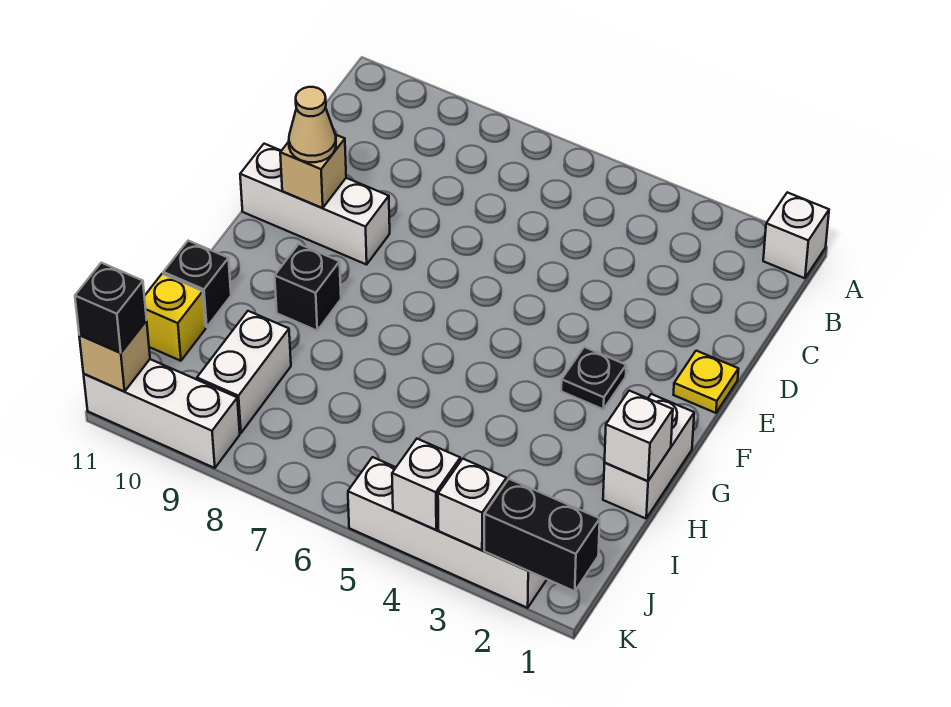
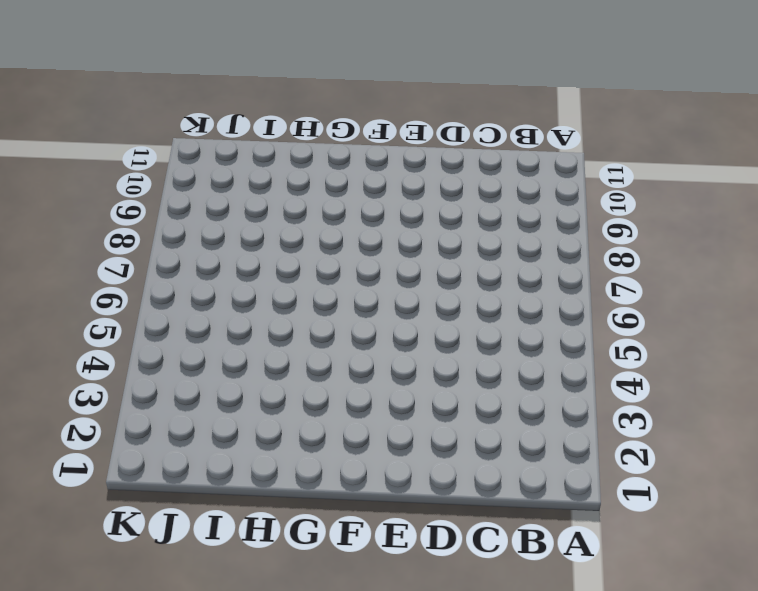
none -> white 1x1 brick [763,192,829,278]
none -> yellow 1x1 plate [673,351,738,413]
none -> white 1x3 brick [240,144,390,265]

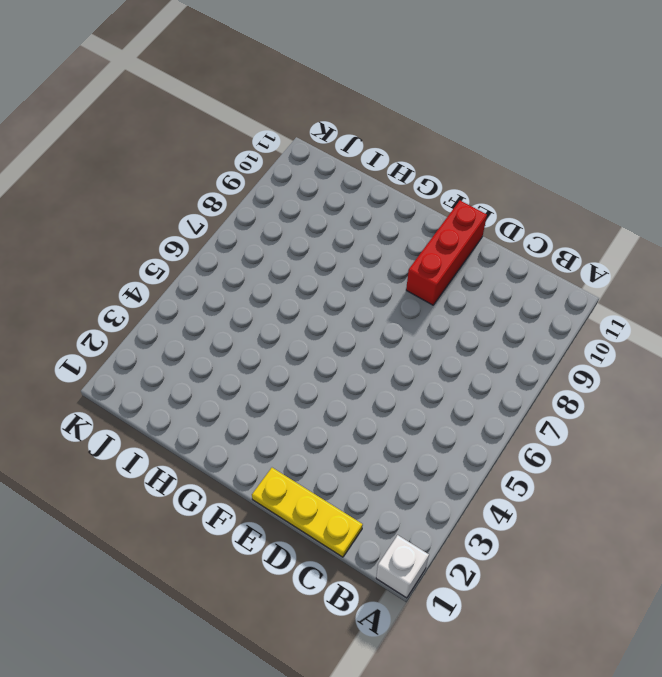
yellow 1x3 plate [252,468,363,557] -> yellow 1x1 plate [673,351,738,413]
red 1x3 brick [406,201,487,305] -> white 1x3 brick [240,144,390,265]
none -> black 1x1 plate [561,347,626,409]
none -> white 1x2 brick [603,394,694,518]
none -> black 1x1 brick [275,244,341,331]

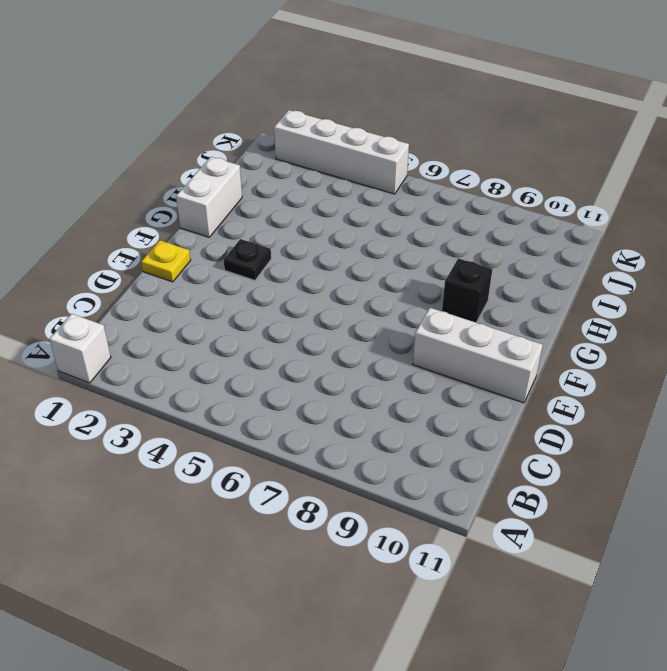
none -> black 1x1 brick [163,241,231,327]
none -> white 1x2 brick [197,311,291,433]
none -> yellow 1x1 brick [144,274,206,361]

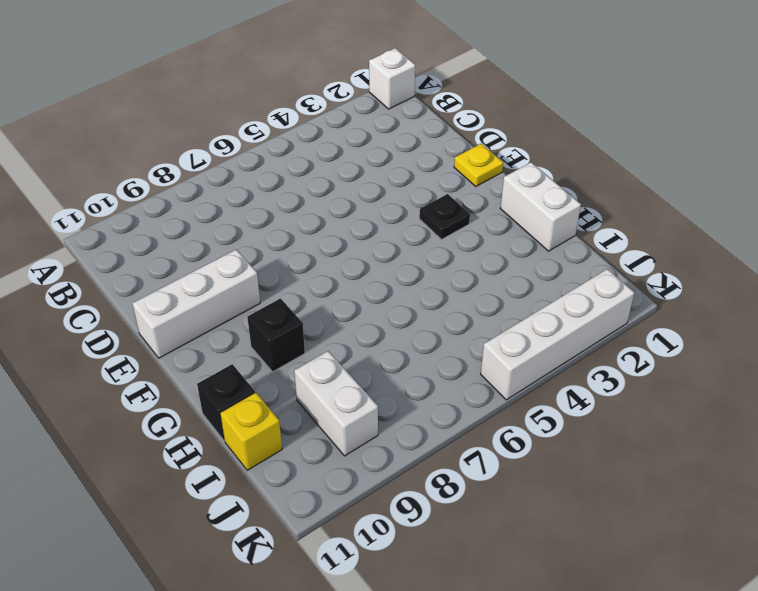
none -> white 1x3 brick [84,359,240,468]
none -> tan 1x1 brick [280,135,346,208]
none -> white 1x1 brick [605,391,673,481]

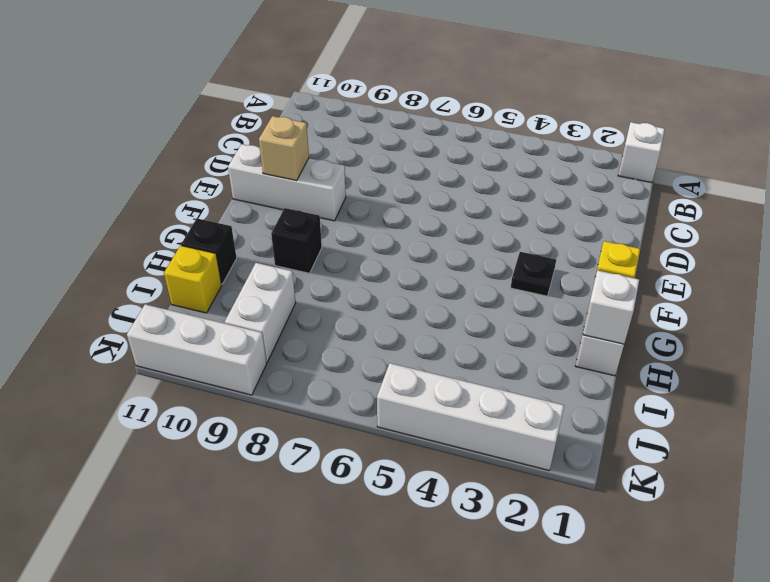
none -> black 1x2 brick [484,479,600,591]
none -> white 1x1 brick [438,459,506,550]
none -> white 1x1 brick [392,439,460,530]

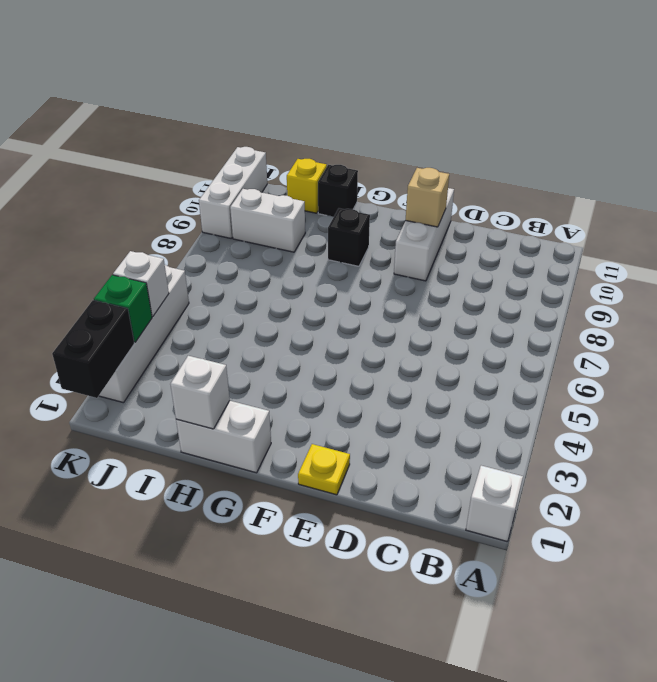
green 1x1 brick [94,275,152,342] -> white 1x1 brick [438,459,506,550]
none -> black 1x1 plate [561,347,626,409]
none -> tan 1x1 brick [79,321,150,392]
none -> tan 1x1 cone [289,87,336,162]

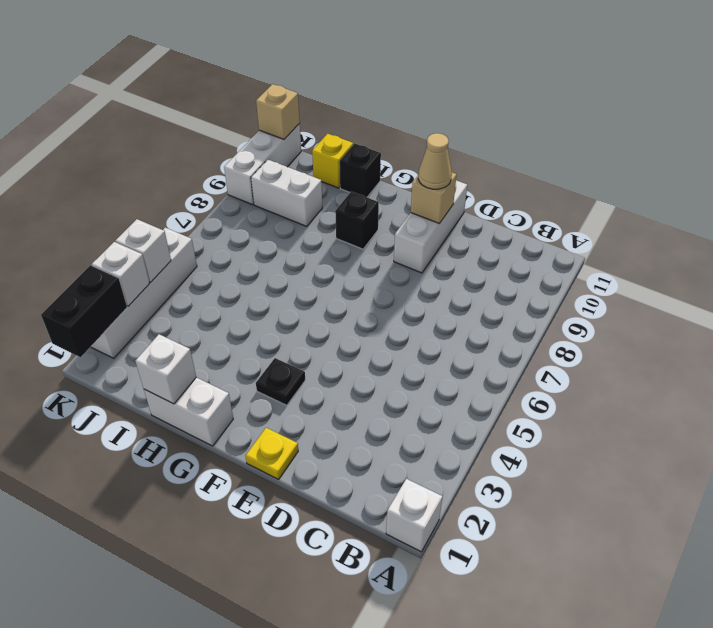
none -> black 1x1 brick [75,263,147,353]

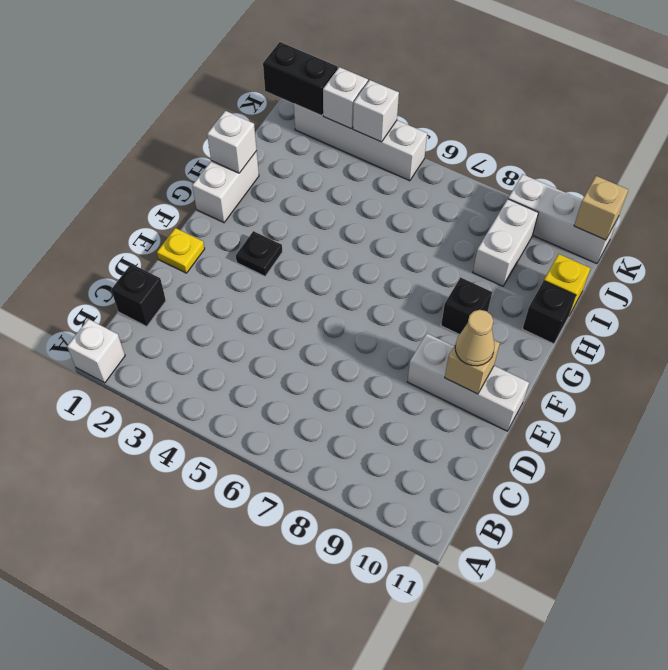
black 1x1 brick [111,264,166,326] -> black 1x1 brick moved to [75,263,147,353]

